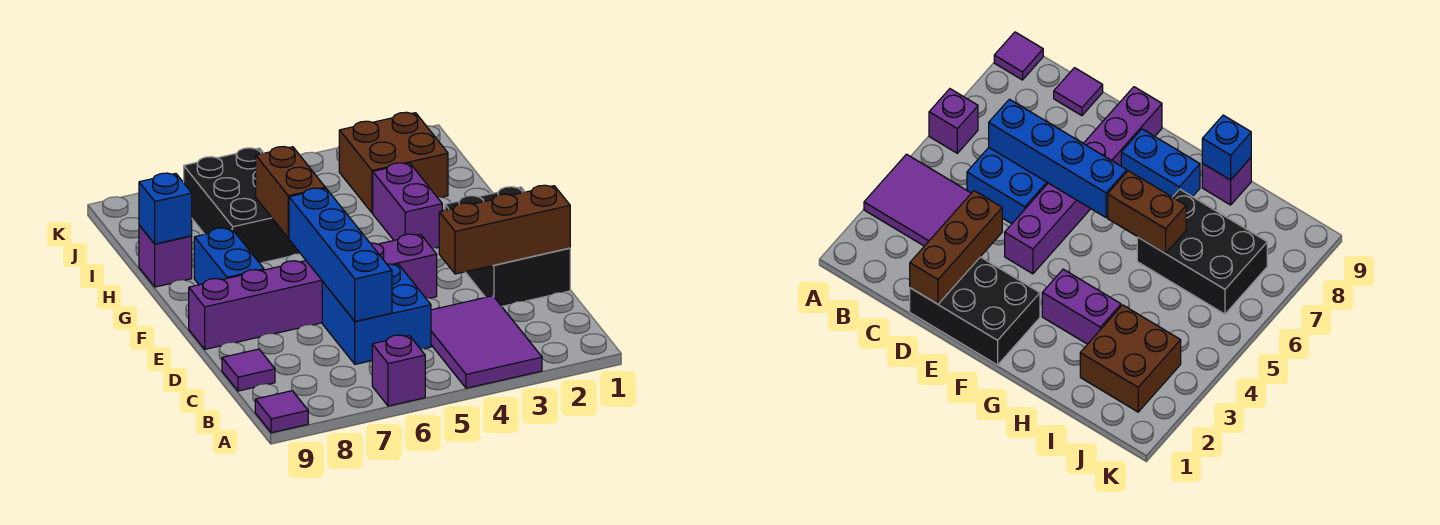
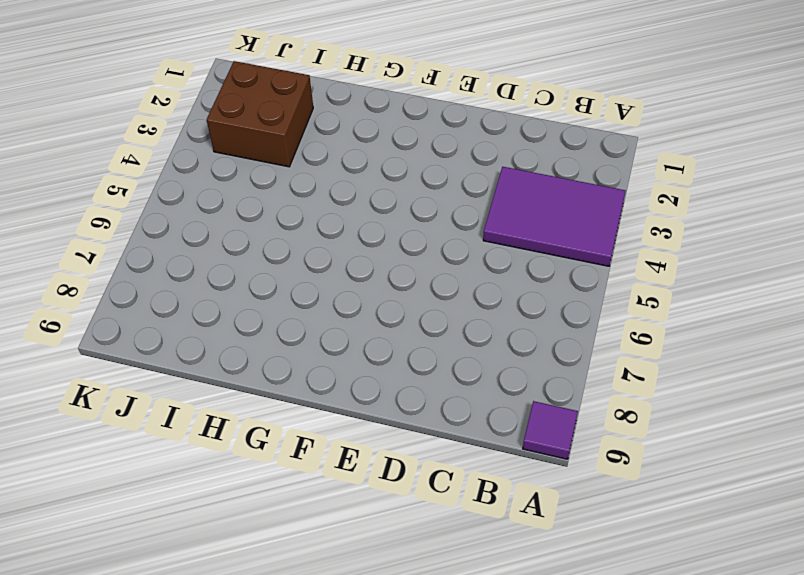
none -> purple 1x1 brick [372,335,425,406]
none -> blue 2x2 brick [322,264,431,364]
none -> purple 1x1 tile [222,349,275,391]

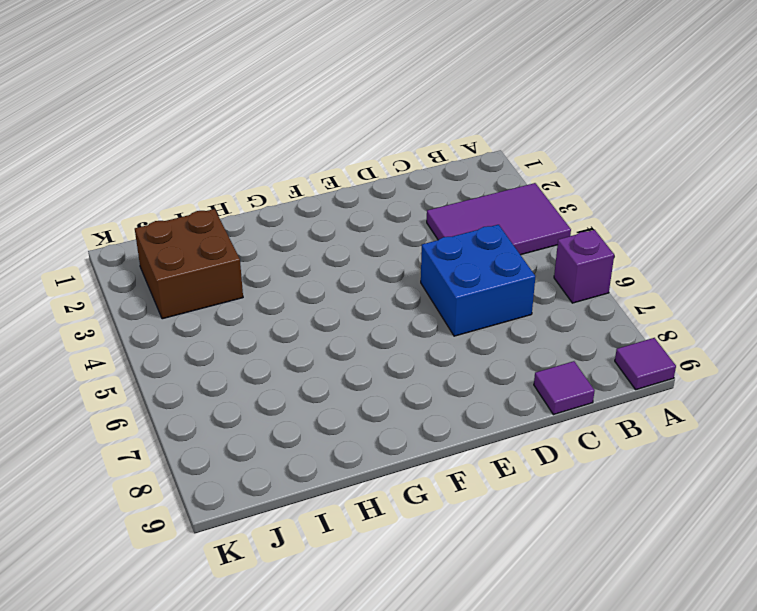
none -> black 2x3 brick [445,187,570,306]
none -> purple 1x6 brick [189,234,437,349]
none -> blue 1x2 brick [194,228,264,285]

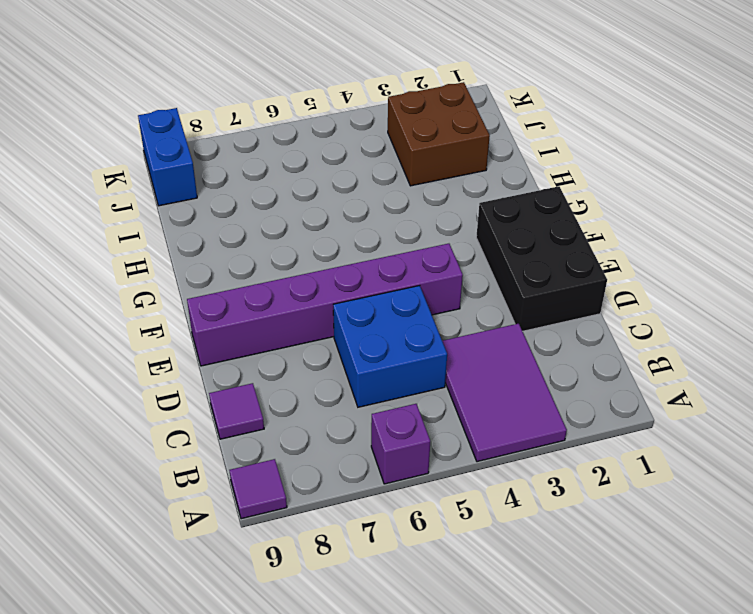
blue 1x2 brick [138,108,197,206] -> blue 1x2 brick moved to [194,228,264,285]
none -> purple 1x2 brick [373,163,442,248]
none -> black 2x3 brick [184,148,300,262]
none -> purple 1x1 brick [139,225,192,287]

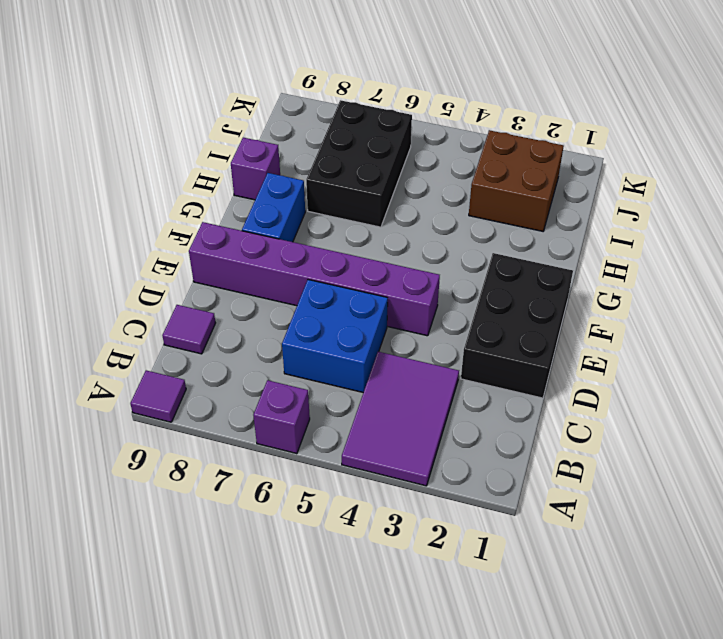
none -> purple 1x2 brick [373,163,442,248]
none -> blue 1x4 brick [289,188,392,321]
none -> brown 1x3 brick [439,185,570,274]

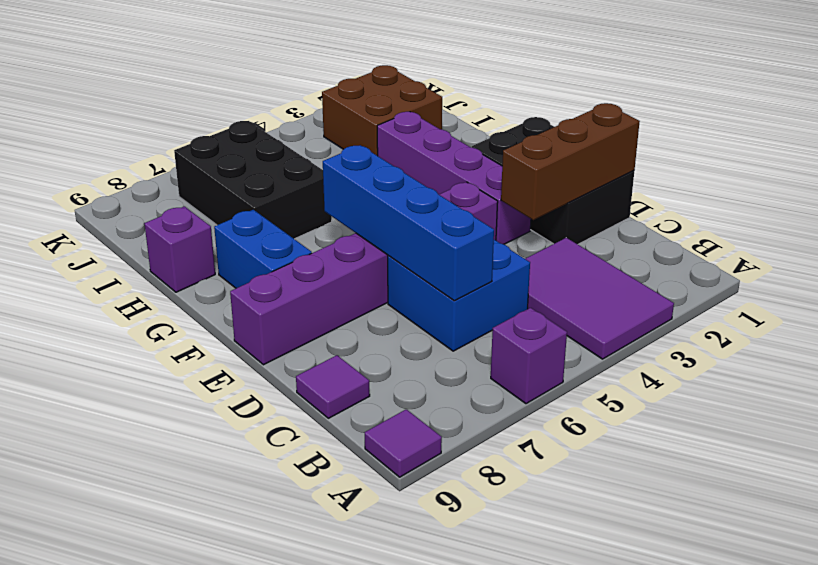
purple 1x4 brick [377,112,531,244] -> purple 1x2 brick [373,163,442,248]
none -> brown 1x2 brick [256,147,325,238]
none -> blue 1x1 brick [139,173,192,244]

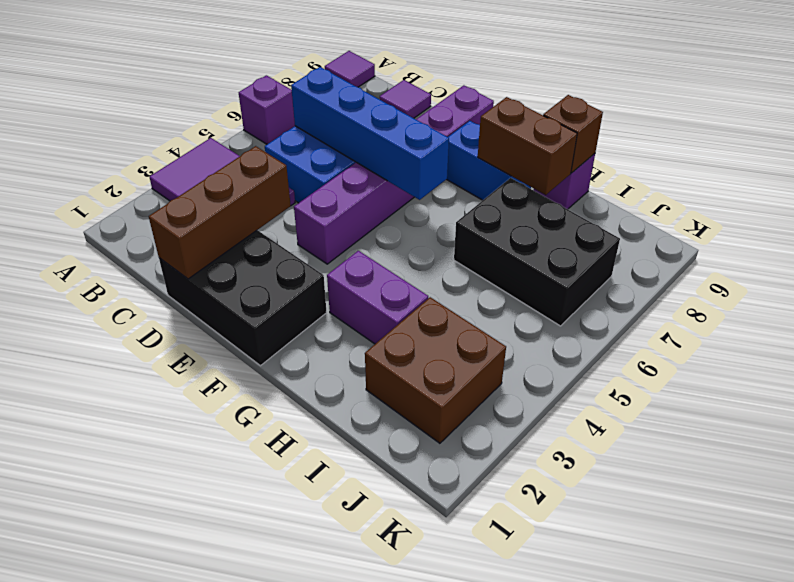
brown 1x2 brick [478,97,577,195] -> brown 1x2 brick moved to [256,147,325,238]
brown 1x1 brick [543,95,603,173] -> blue 1x1 brick [139,173,192,244]

